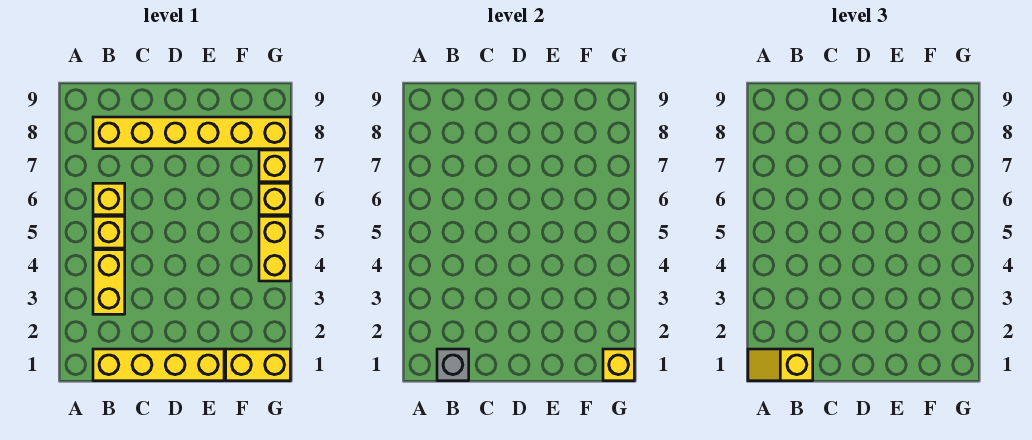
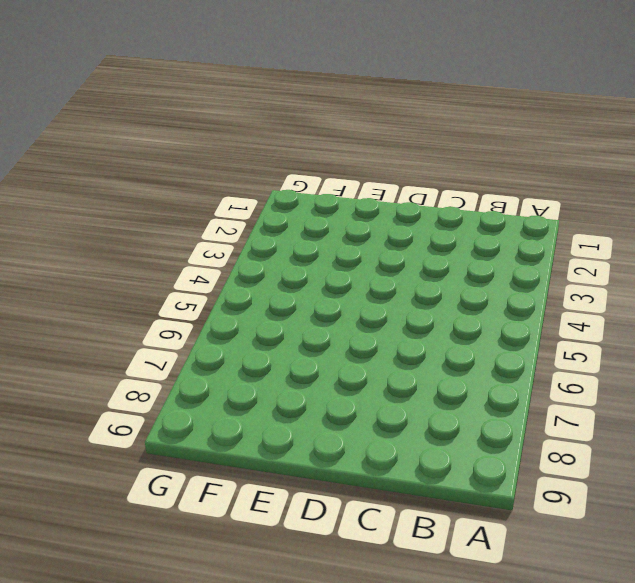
none -> yellow 1x4 brick [93,349,224,381]
none -> yellow 1x2 brick [93,250,125,314]
none -> yellow 1x1 brick [93,216,125,248]

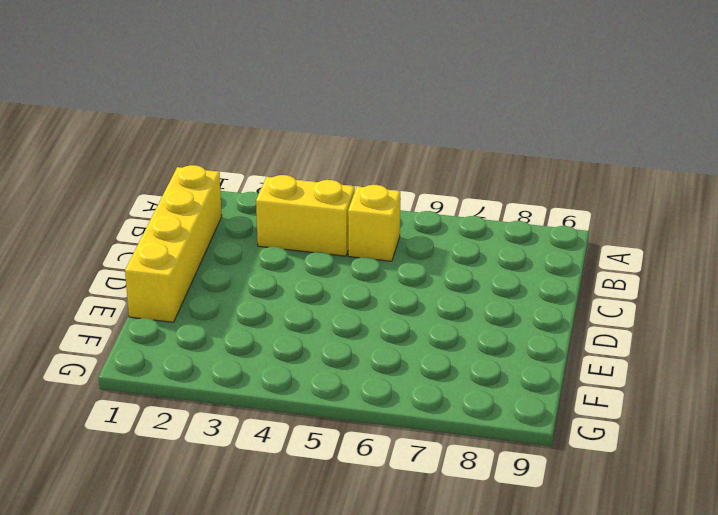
none -> yellow 1x1 brick [93,183,125,215]
none -> yellow 1x6 brick [93,117,290,149]
none -> yellow 1x2 brick [226,349,290,381]

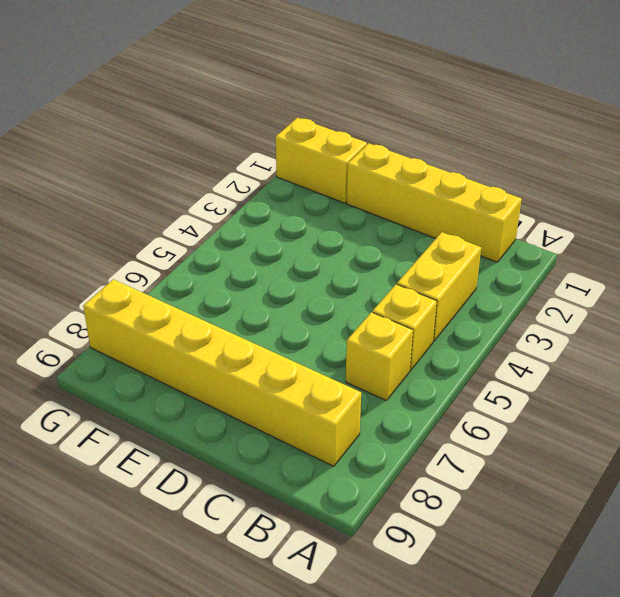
none -> yellow 1x2 brick [259,216,290,281]
none -> yellow 1x1 brick [259,183,290,215]
none -> yellow 1x1 brick [259,150,290,182]

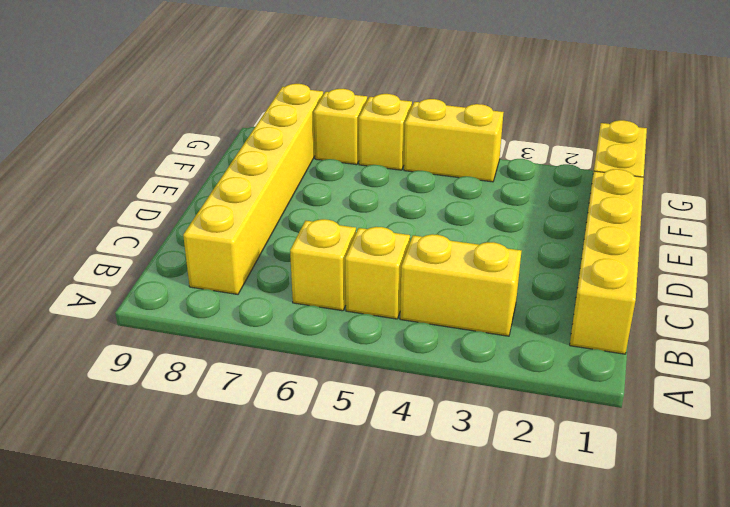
none -> grey 1x1 brick [437,349,469,381]
none -> yellow 1x1 brick [603,349,634,381]
none -> yellow 1x2 slope [748,349,813,381]

